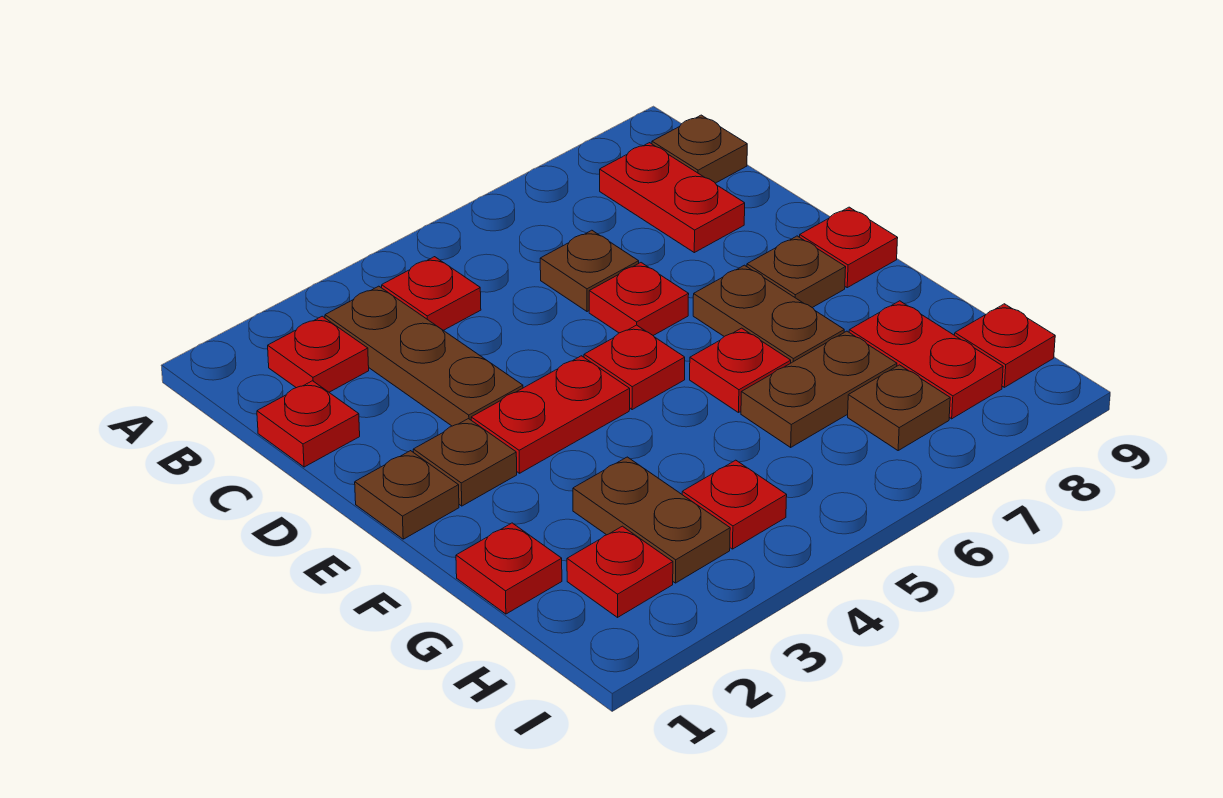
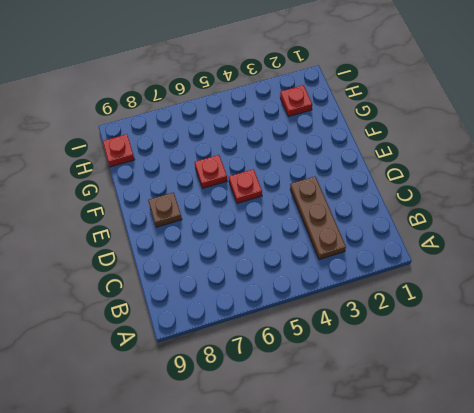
none -> red 1x1 plate [268,316,369,392]
none -> red 1x1 plate [382,257,481,330]
none -> red 1x2 plate [600,143,745,253]

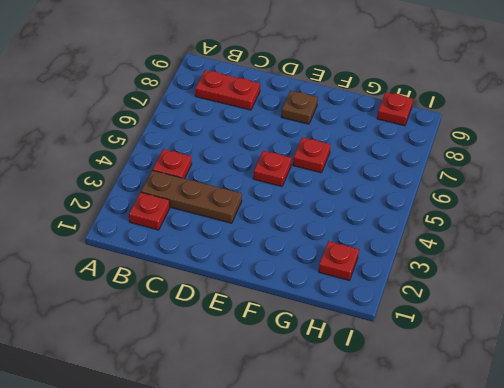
none -> brown 1x1 plate [652,115,747,183]
none -> red 1x1 plate [257,381,360,467]
none -> brown 1x1 plate [540,230,639,312]

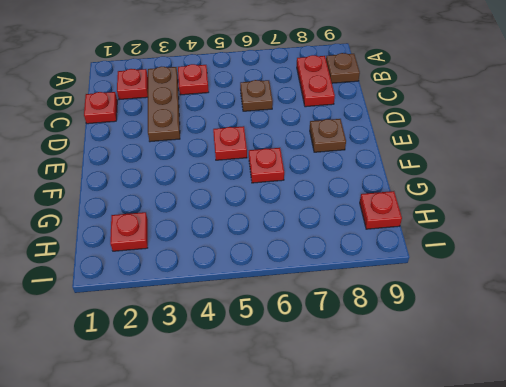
none -> red 1x1 plate [589,263,689,335]
none -> brown 1x1 plate [355,451,459,539]
none -> brown 1x1 plate [413,419,517,506]

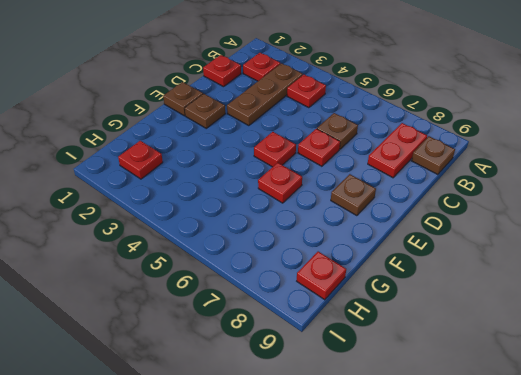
none -> red 1x2 plate [471,356,630,473]
none -> brown 1x2 plate [693,265,844,363]
none -> red 1x1 plate [800,207,898,288]

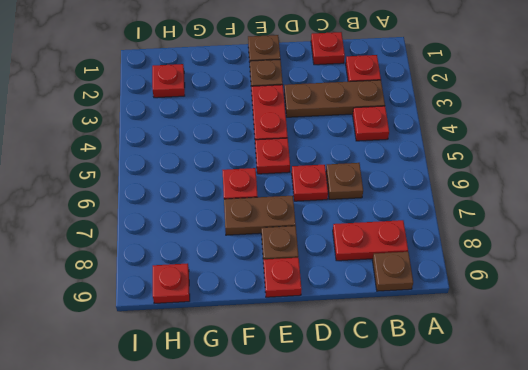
none -> red 1x1 plate [456,523,562,614]
none -> brown 1x2 plate [573,457,730,583]
none -> brown 1x2 plate [741,331,897,447]

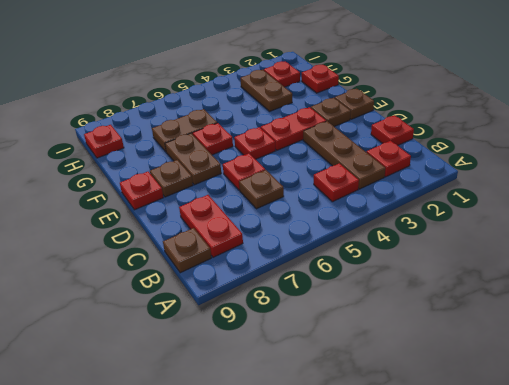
none -> red 1x2 plate [849,301,1003,419]
none -> red 1x1 plate [682,460,787,549]
none -> brown 1x1 plate [848,365,950,450]

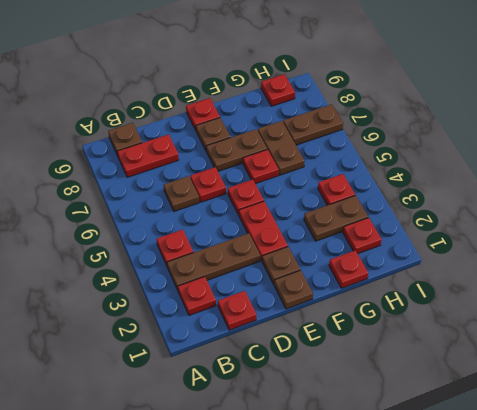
brown 1x2 plate [283,104,343,145] -> brown 1x1 plate [848,365,950,450]
none -> red 1x2 plate [849,301,1003,419]

